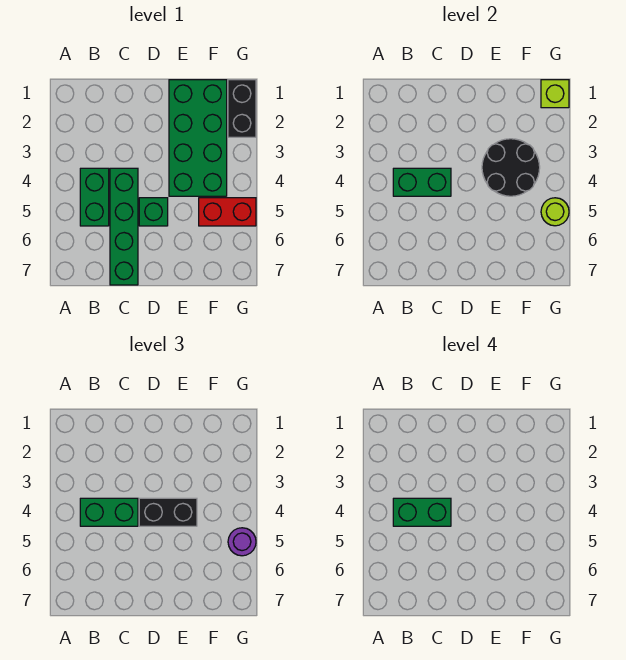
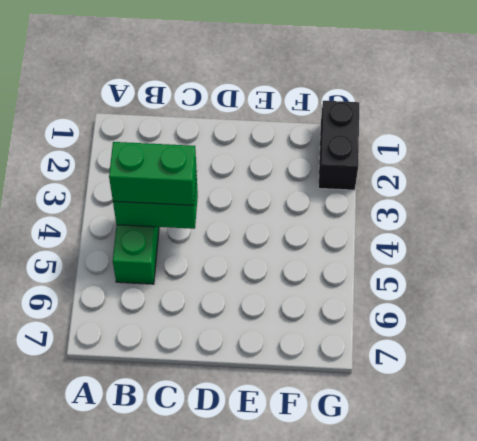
none -> green 1x4 brick [110,168,138,285]
none -> green 1x1 brick [139,198,168,226]
none -> green 2x4 brick [169,80,227,196]

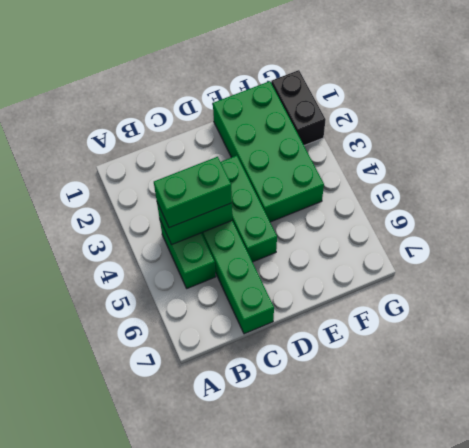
green 1x3 brick [221,156,277,262] -> green 1x1 brick [139,198,168,226]
none -> red 1x2 brick [199,198,256,226]
none -> black 2x2 round brick [482,139,540,196]
none -> lime 1x1 brick [541,80,569,108]

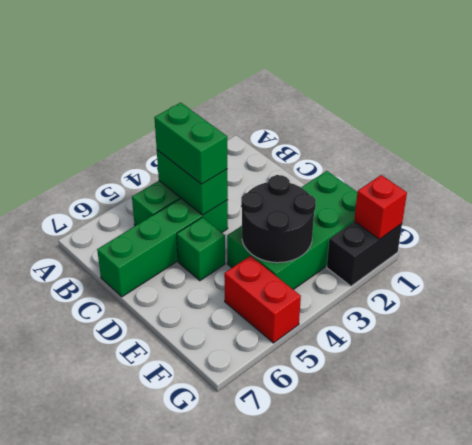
red 1x1 brick [354,175,407,239] -> lime 1x1 brick [541,80,569,108]
none -> lime 1x1 round brick [541,198,569,226]
none -> black 1x2 brick [139,498,197,526]
none -> purple 1x1 round brick [228,528,256,556]

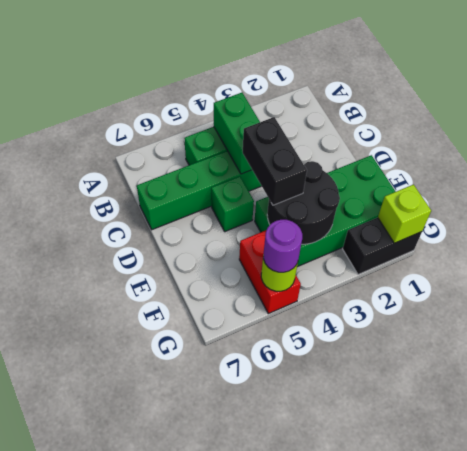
none -> green 1x2 brick [80,498,138,526]
none -> green 1x2 brick [393,498,451,526]

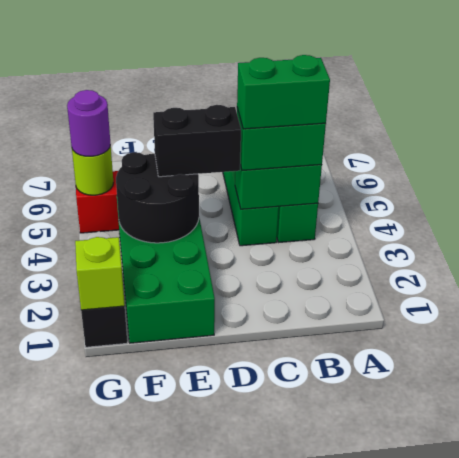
none -> green 1x1 brick [139,198,168,226]

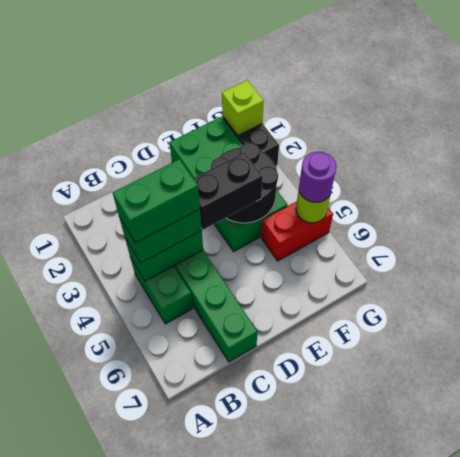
none -> green 1x1 brick [139,198,168,226]

